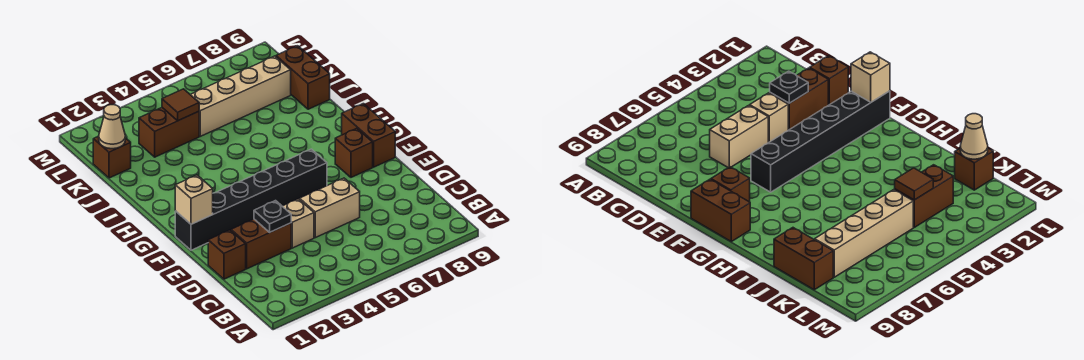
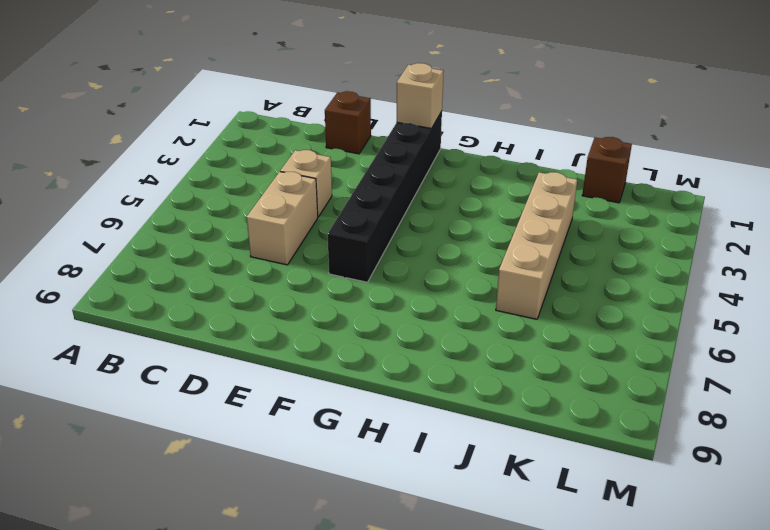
tan 1x4 brick [496,172,577,319] -> tan 1x4 brick moved to [190,56,291,136]
none -> brown 1x2 brick [231,219,291,269]
none -> brown 1x1 brick [335,128,373,177]
none -> brown 1x2 brick [342,104,395,167]

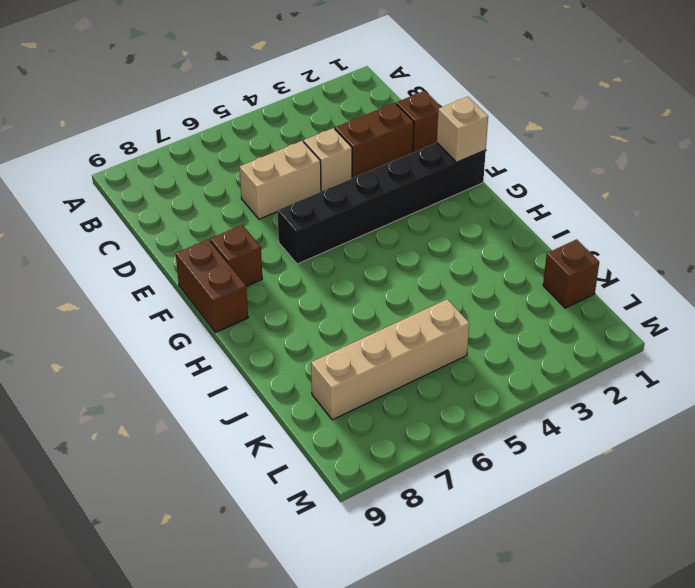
none -> brown 1x2 brick [276,46,330,109]
none -> brown 1x2 brick [139,108,199,157]
none -> black 1x1 plate [254,201,291,233]

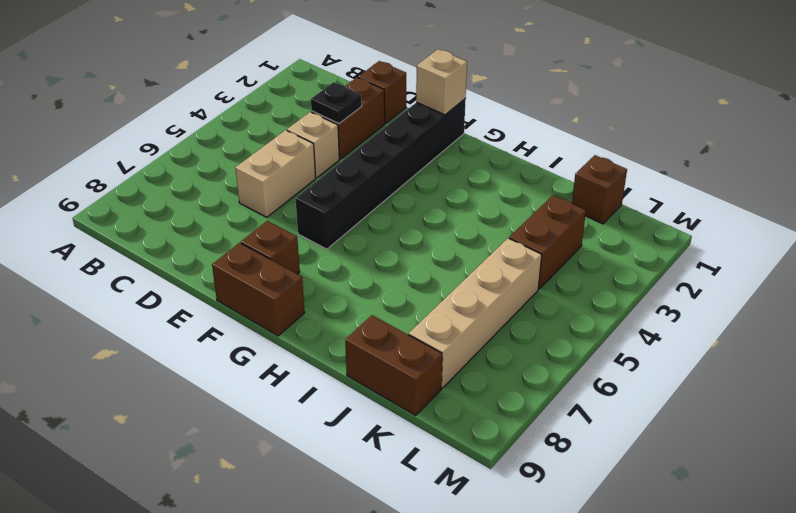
none -> tan 1x1 cone [99,105,125,149]
none -> brown 1x1 tile [162,89,199,121]

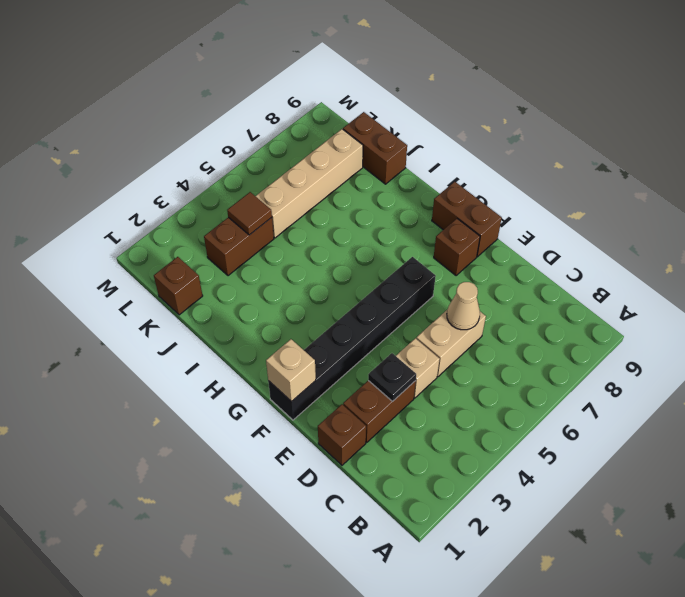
tan 1x1 cone [447,282,480,330] -> tan 1x1 cone moved to [99,105,125,149]

